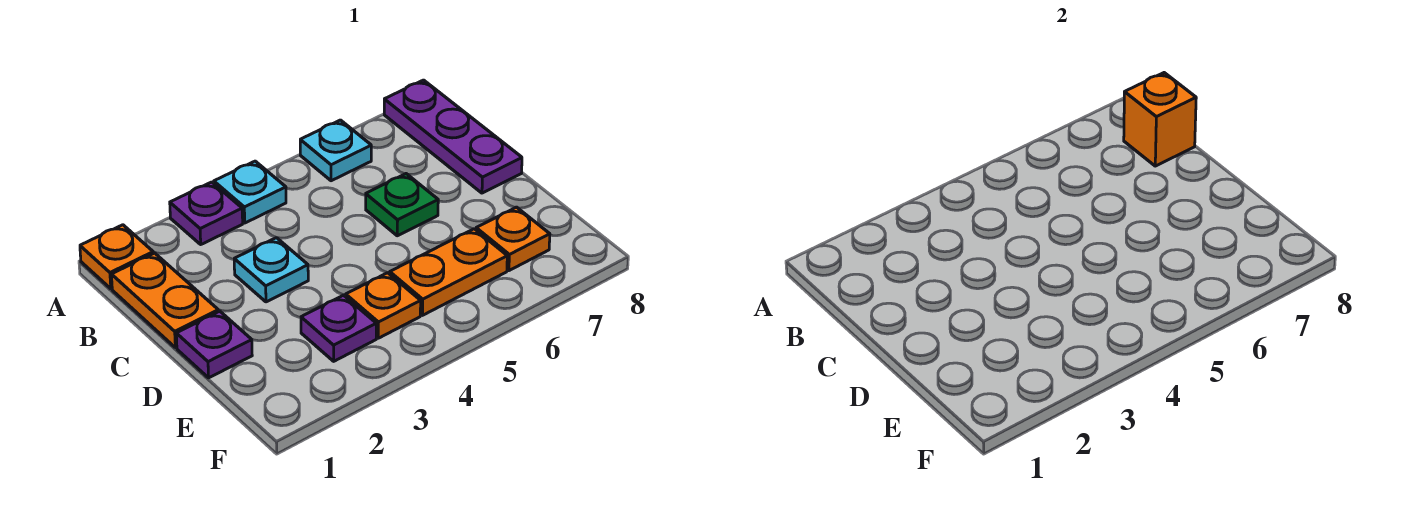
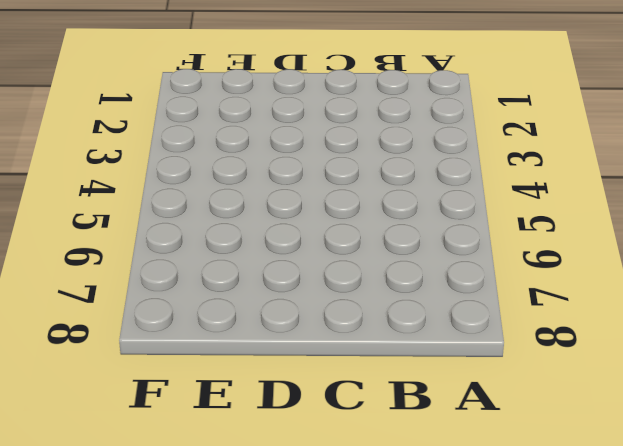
none -> orange 1x1 plate [80,225,153,289]
none -> purple 1x1 plate [170,182,243,244]
none -> cyan 1x1 plate [214,161,286,223]

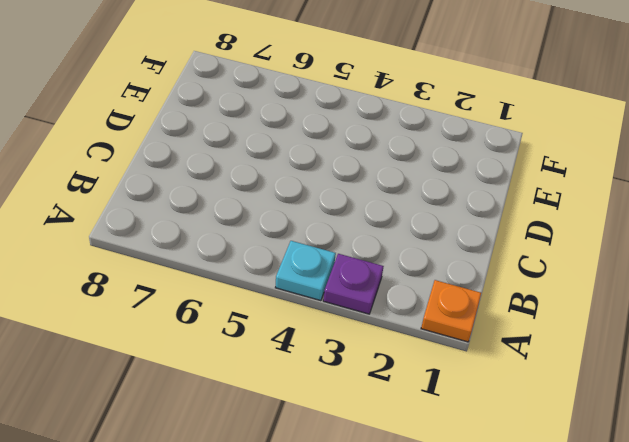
none -> cyan 1x1 plate [300,120,371,181]
none -> purple 1x3 plate [384,80,522,193]
none -> orange 1x2 plate [111,253,218,348]

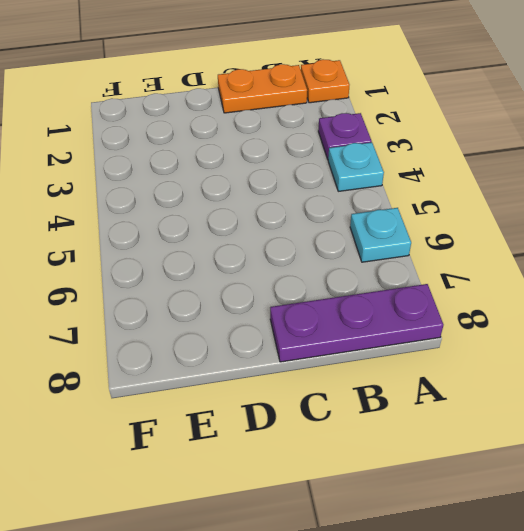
none -> cyan 1x1 plate [234,238,308,302]
none -> green 1x1 plate [366,174,438,236]
none -> purple 1x1 plate [176,311,252,378]

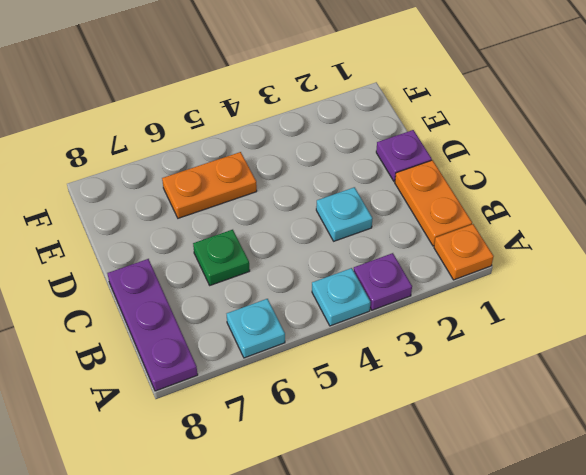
none -> purple 1x1 plate [301,295,376,361]
none -> orange 1x1 plate [346,273,421,338]
none -> orange 1x1 plate [476,207,550,271]

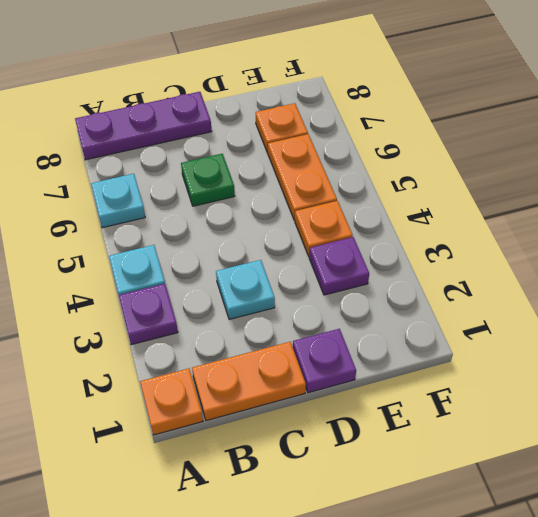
none -> orange 1x1 brick [1124,73,1196,166]

